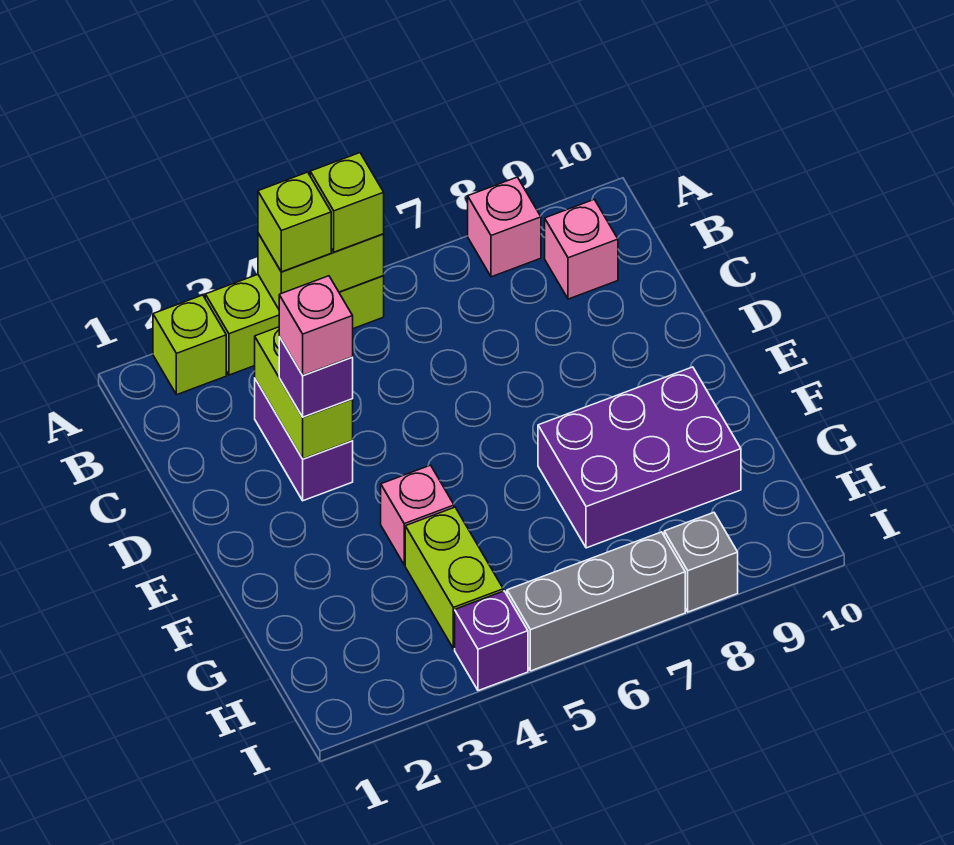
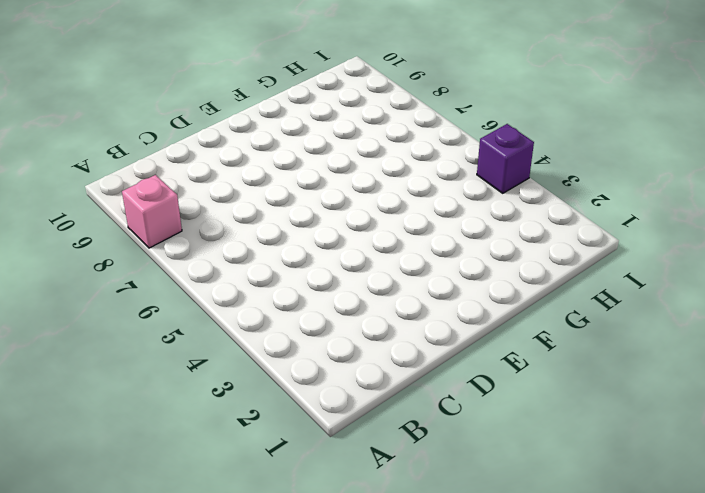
none -> lime 1x1 brick [153,295,226,395]
none -> lime 1x3 brick [205,274,384,375]
none -> pink 1x1 brick [545,199,618,299]

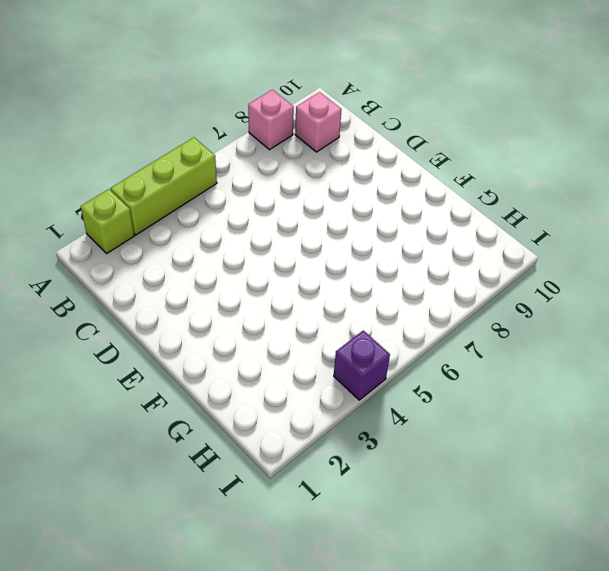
none -> purple 1x2 brick [255,379,353,501]
none -> pink 1x1 brick [381,465,454,565]
none -> purple 2x3 brick [538,367,741,548]

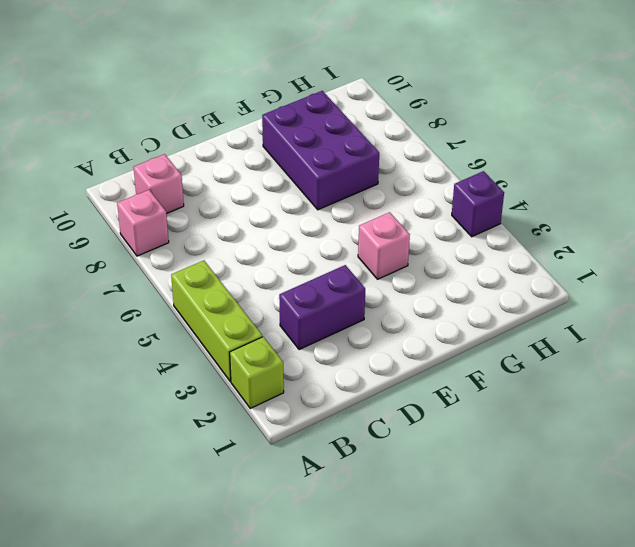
none -> lime 1x2 brick [405,507,503,649]
none -> grey 1x3 brick [507,532,685,671]
none -> grey 1x1 brick [664,513,738,612]

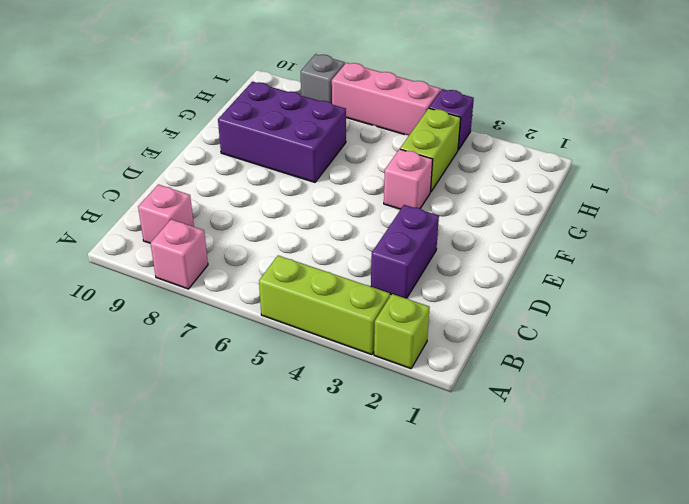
pink 1x3 brick [332,63,441,136] -> grey 1x3 brick [507,532,685,671]
none -> lime 1x2 brick [258,233,384,309]
none -> lime 1x2 brick [255,327,353,459]
none -> lime 1x1 brick [258,172,331,272]

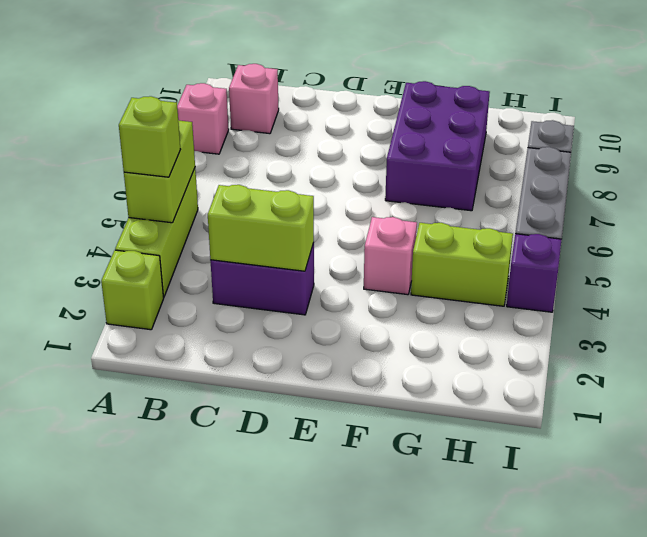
none -> lime 1x1 brick [310,153,384,252]
none -> purple 1x1 brick [279,337,353,417]
none -> pink 1x1 brick [279,276,353,375]

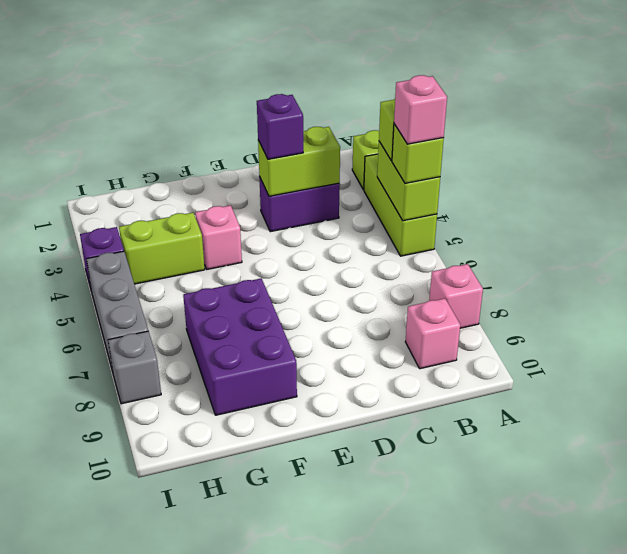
pink 1x1 brick [394,75,447,144] -> pink 1x1 brick moved to [279,276,353,375]

